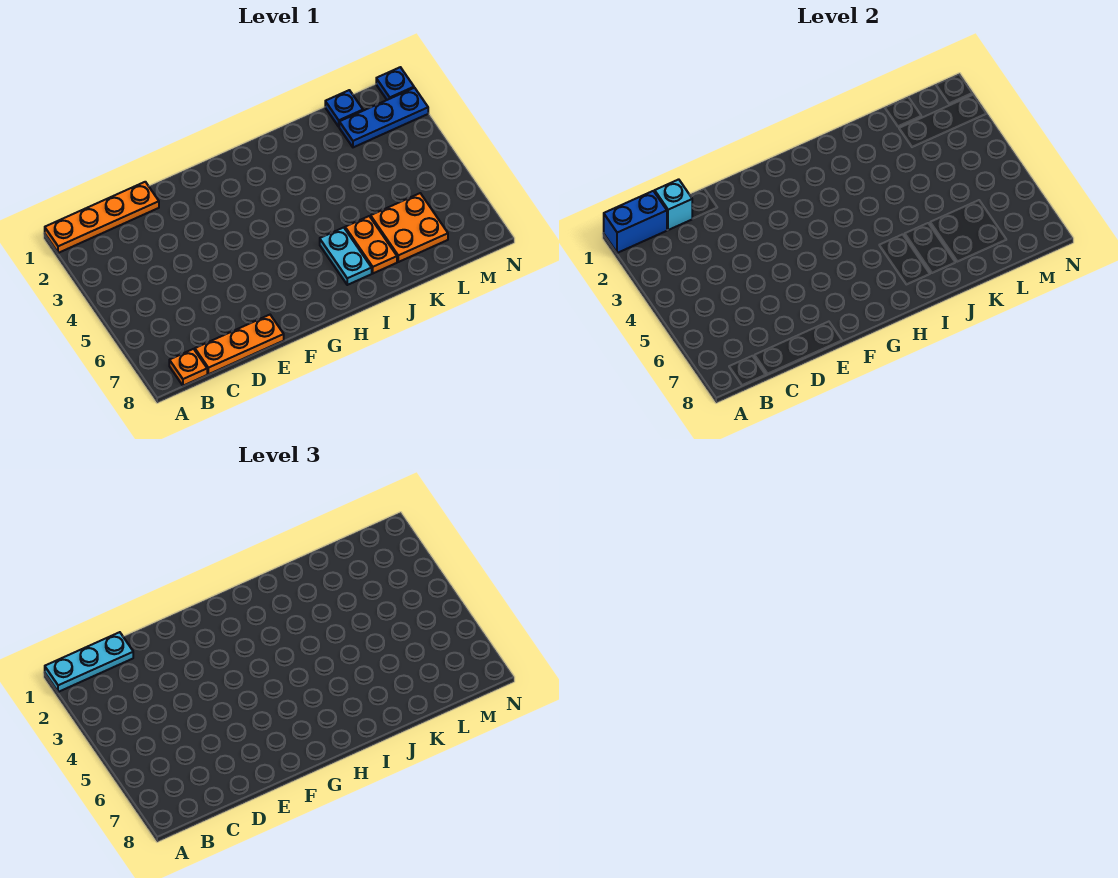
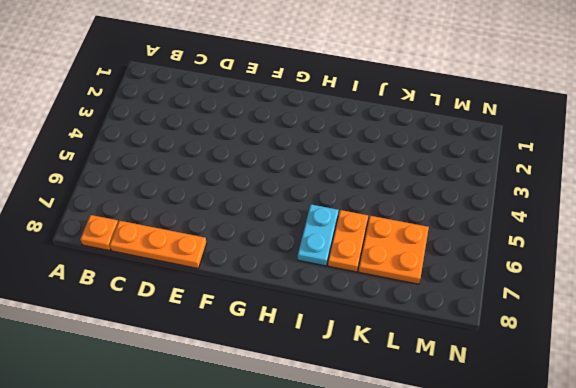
none -> orange 1x4 plate [45,182,159,253]
none -> blue 1x1 plate [325,90,363,127]
none -> blue 1x3 plate [339,88,428,147]

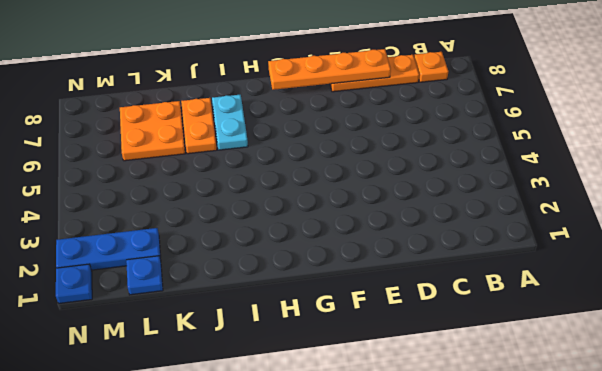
orange 1x4 plate [268,49,391,90] -> orange 1x4 plate moved to [45,182,159,253]
none -> blue 1x2 brick [604,191,667,253]
none -> cyan 1x1 brick [655,179,692,230]
none -> cyan 1x3 plate [45,632,133,692]

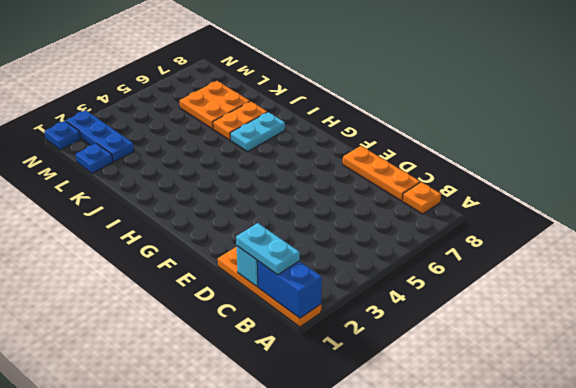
cyan 1x2 plate [236,223,300,275] -> cyan 1x3 plate [45,632,133,692]

